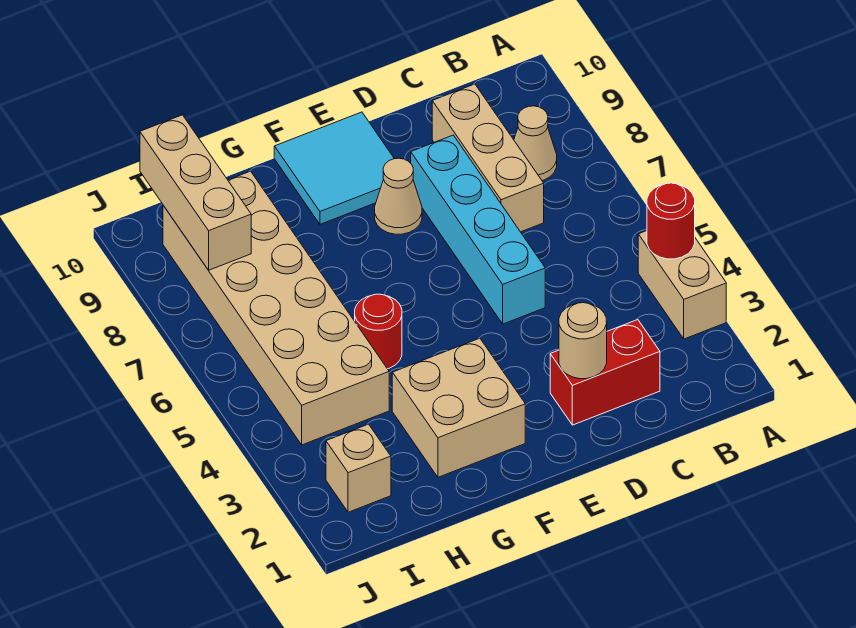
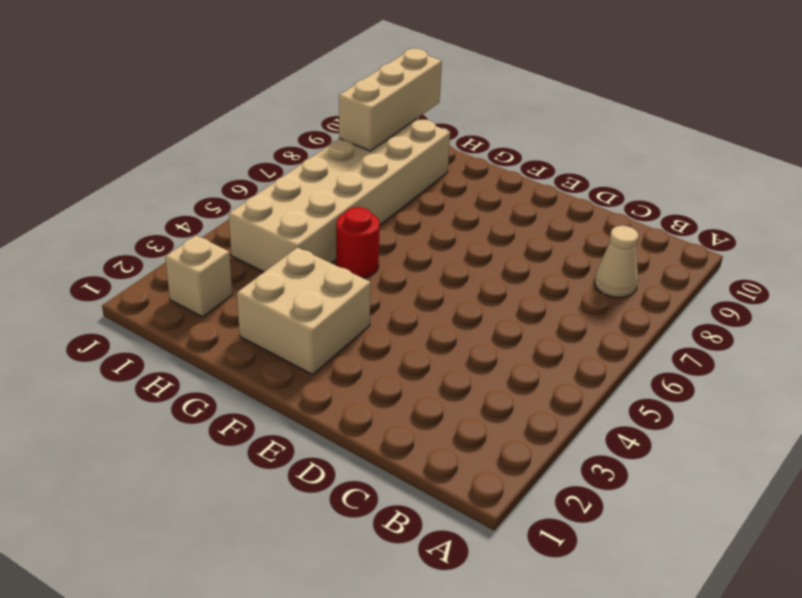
none -> tan 1x2 brick [638,231,726,339]
none -> red 1x2 brick [550,320,660,425]
none -> tan 1x3 brick [432,84,544,232]

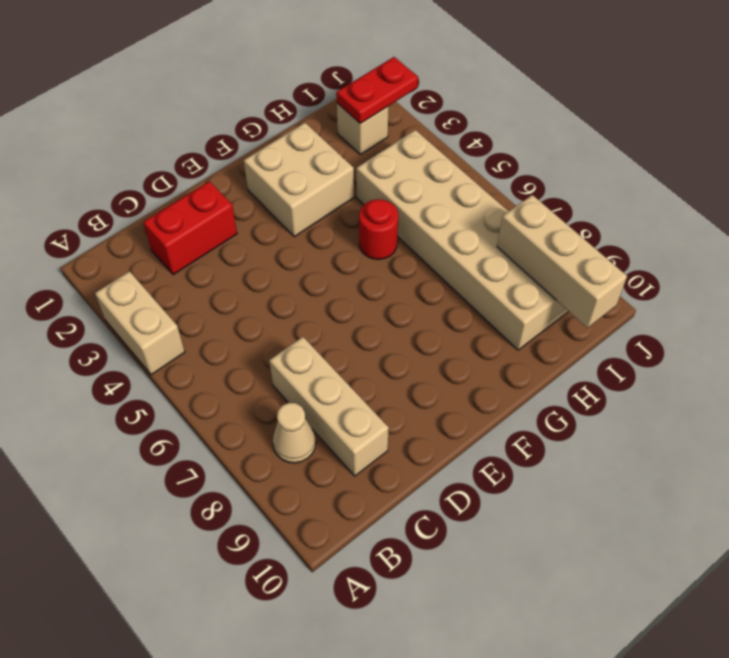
red 1x2 plate [336,57,418,124] -> none
none -> cyan 1x4 brick [411,135,545,324]
none -> tan 1x1 cone [375,158,422,234]
none -> cyan 2x2 tile [274,112,394,224]

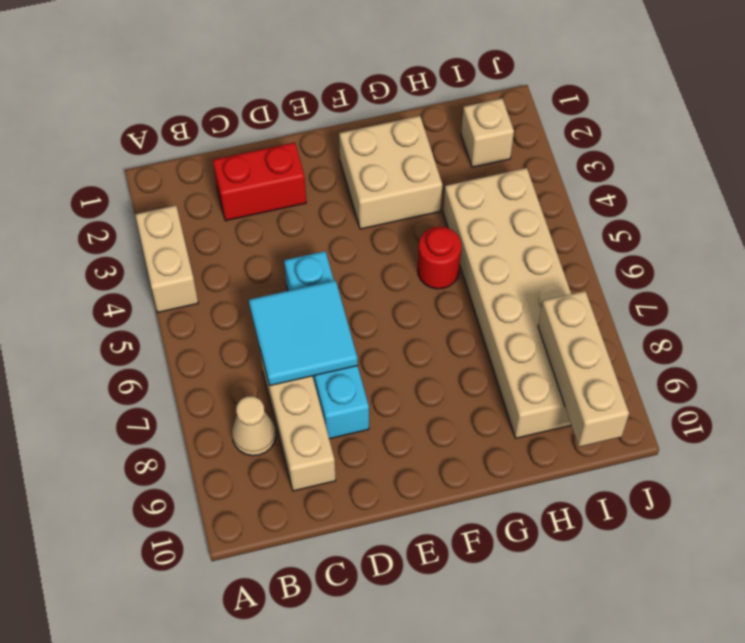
cyan 2x2 tile [249,280,358,386] -> cyan 2x2 tile moved to [274,112,394,224]
none -> tan 1x1 cone [375,158,422,234]
none -> red 1x1 round brick [647,183,695,259]
none -> tan 1x1 round brick [559,303,607,379]

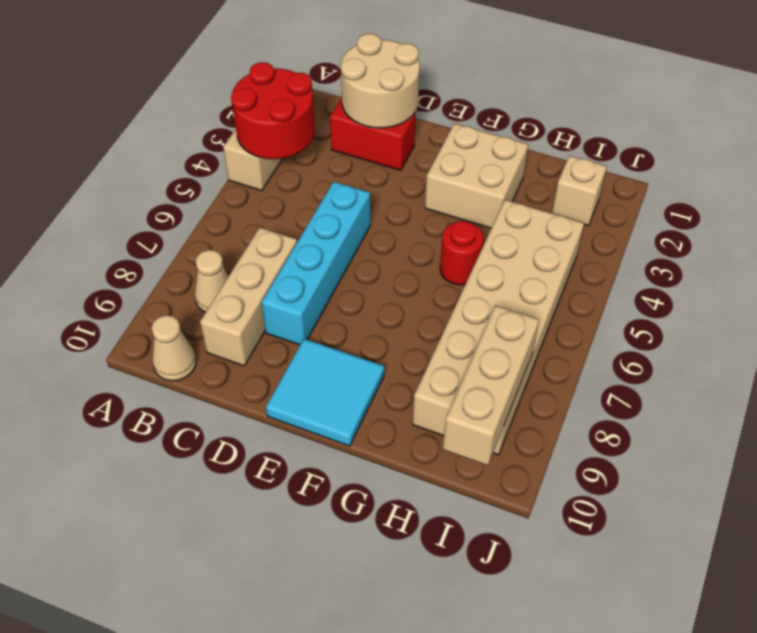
red 2x2 round brick [231,62,315,159] -> red 1x1 round brick [647,183,695,259]
tan 1x1 cone [152,315,196,381] -> tan 1x1 cone moved to [375,158,422,234]
tan 2x2 round brick [341,34,420,128] -> tan 1x1 round brick [559,303,607,379]

